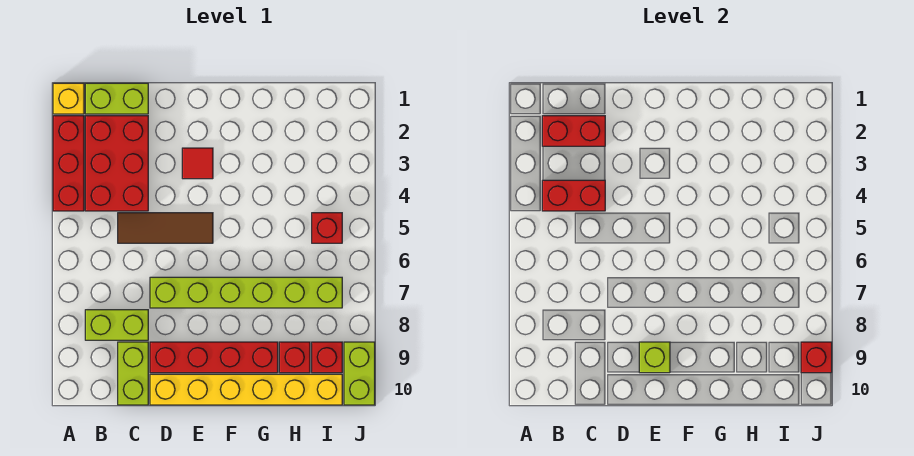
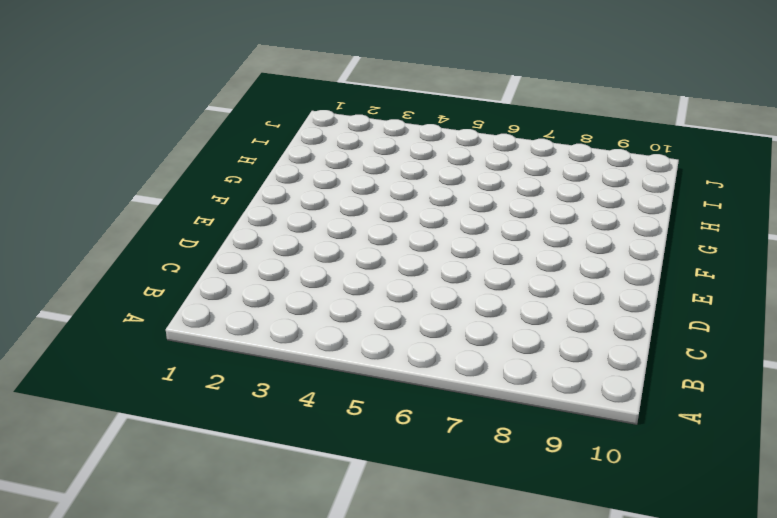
none -> yellow 1x1 brick [53,83,84,114]
none -> red 1x3 brick [53,116,84,211]
none -> lime 1x2 brick [85,83,148,114]

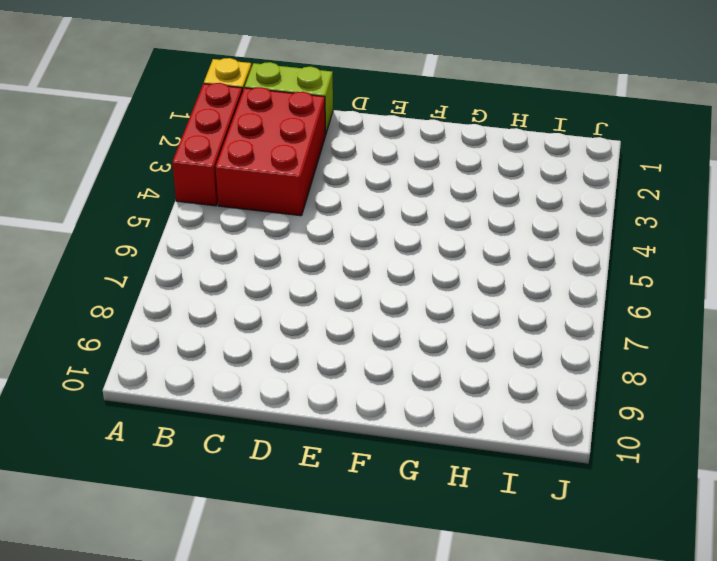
none -> lime 1x2 brick [85,310,148,340]
none -> brown 1x3 tile [118,213,213,243]
none -> lime 1x2 brick [118,342,148,405]

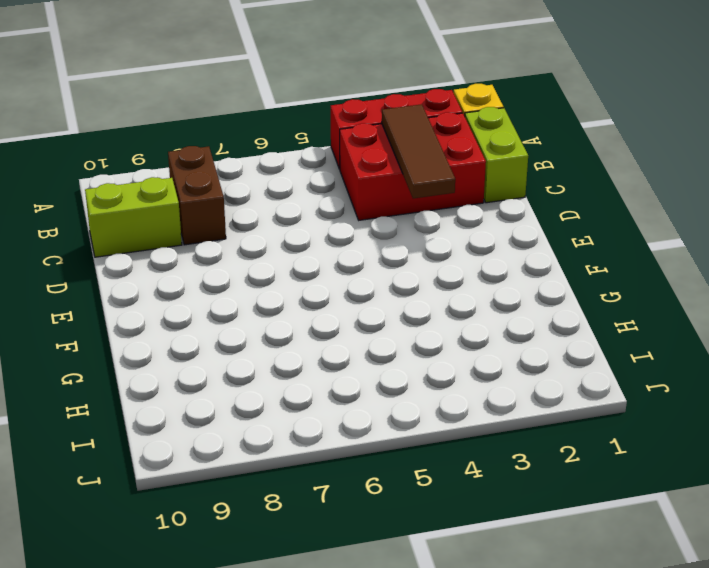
brown 1x3 tile [382,104,455,198] -> brown 1x3 tile moved to [118,213,213,243]
brown 1x2 brick [168,146,226,245] -> lime 1x2 brick [85,310,148,340]
none -> lime 1x6 brick [150,277,342,308]
none -> red 1x4 brick [150,342,278,373]
none -> yellow 1x6 brick [150,374,342,405]

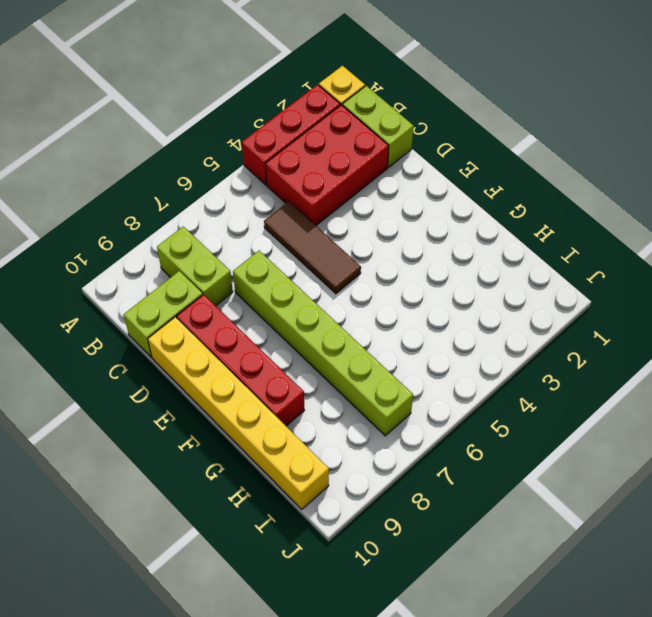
none -> red 1x1 tile [182,148,213,179]
none -> red 1x1 brick [279,342,310,373]
none -> red 1x1 brick [312,213,342,243]

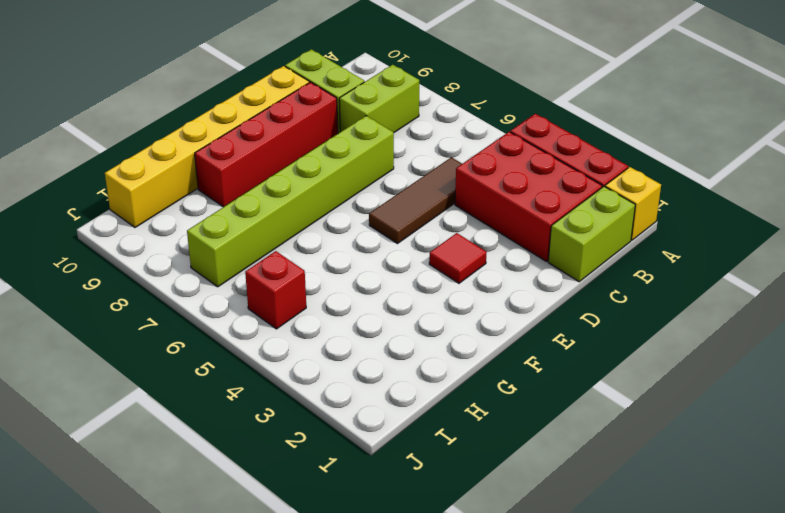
none -> red 1x1 brick [279,342,310,373]
none -> red 1x1 brick [312,342,342,373]
none -> lime 1x2 brick [344,342,375,405]

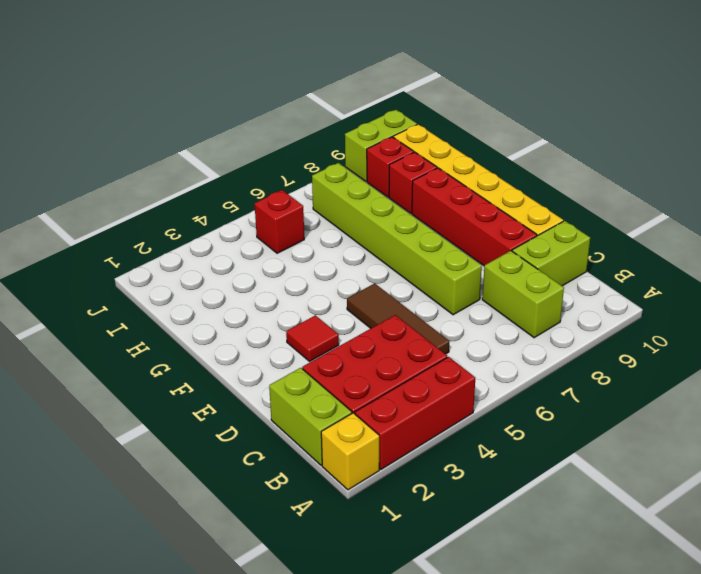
none -> red 1x2 brick [542,116,605,146]
none -> red 1x2 brick [542,180,605,211]
none -> lime 1x1 brick [639,342,670,373]

